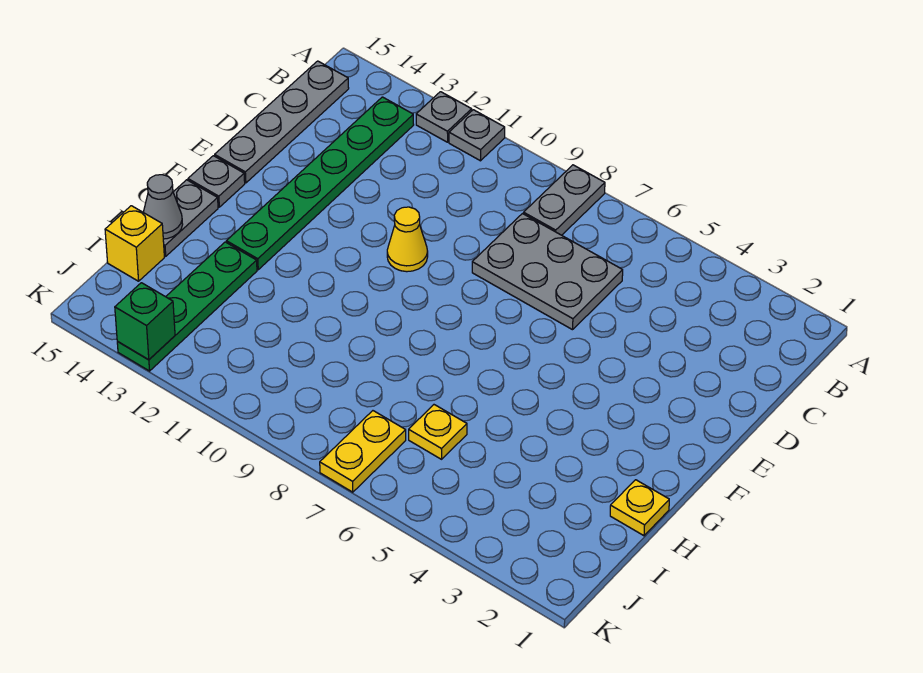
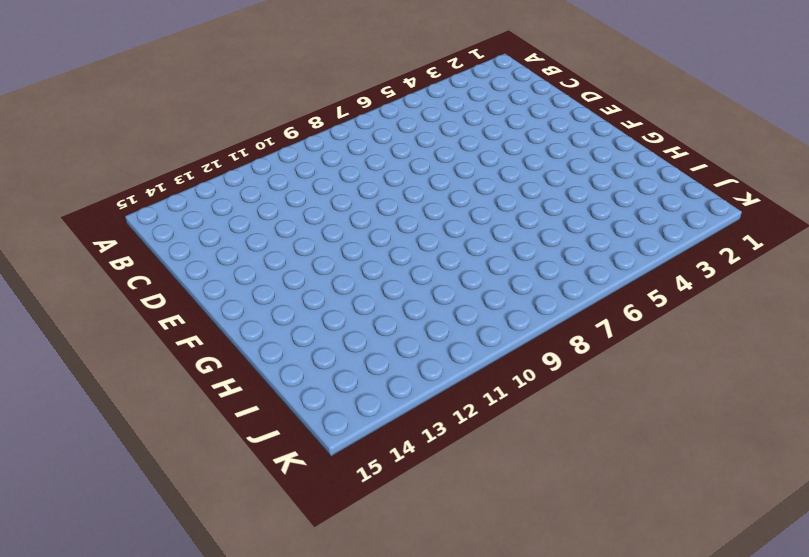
none -> grey 1x2 plate [524,165,605,235]
none -> grey 1x1 plate [449,110,505,161]
none -> grey 1x1 plate [416,92,472,142]

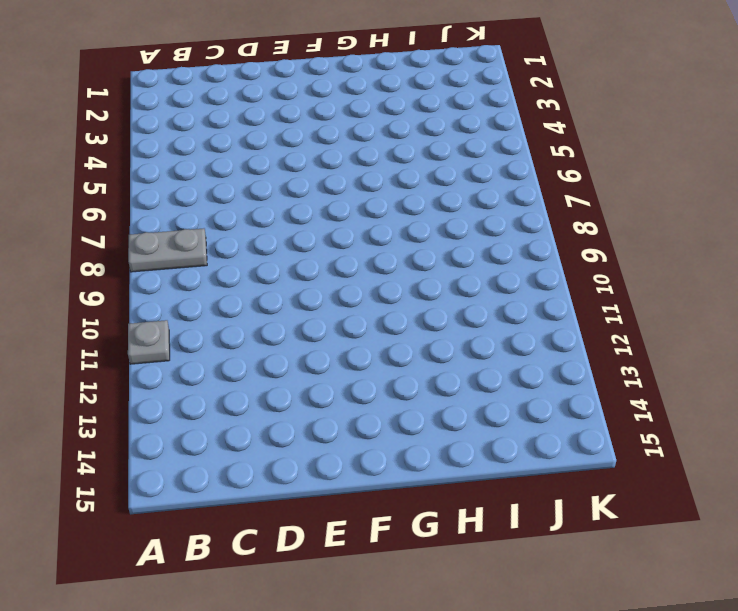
none -> grey 1x1 plate [416,92,472,142]
none -> green 1x6 plate [226,97,414,270]
none -> grey 1x4 plate [215,61,349,183]

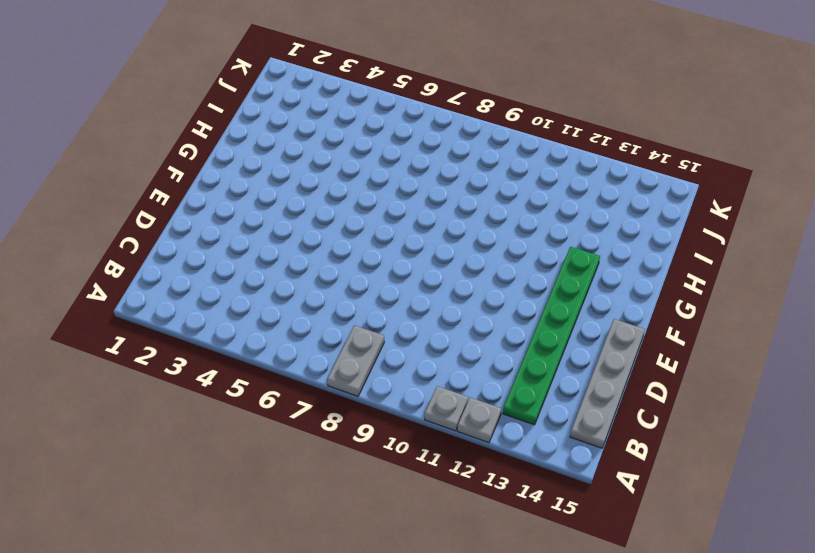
none -> grey 2x3 plate [472,214,623,330]
none -> yellow 1x1 cone [387,207,428,272]
none -> grey 1x1 plate [188,156,245,207]

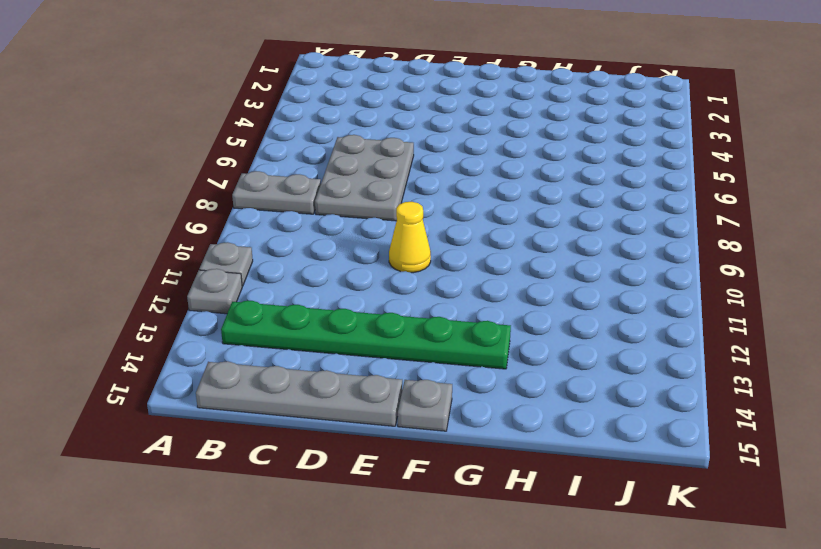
none -> grey 1x2 plate [163,180,218,256]
none -> yellow 1x1 plate [610,480,669,536]
none -> green 1x4 plate [117,242,257,371]

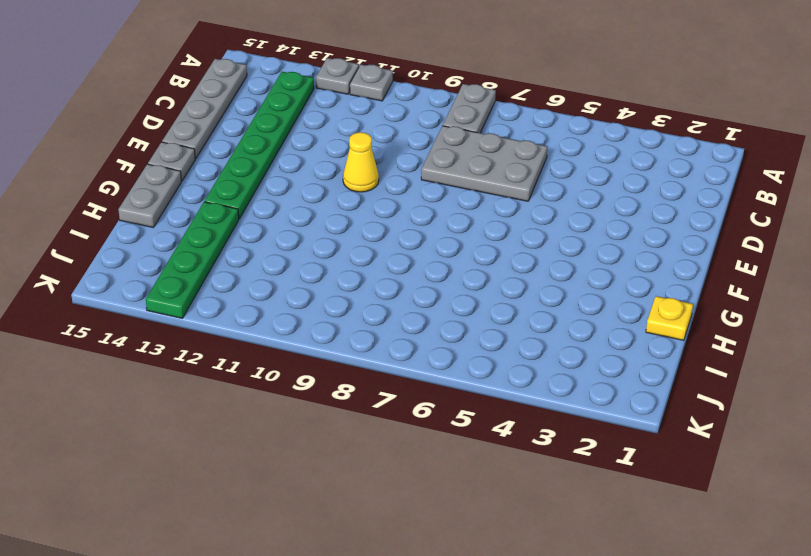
none -> yellow 1x1 plate [409,405,467,459]
none -> yellow 1x1 brick [105,206,164,281]
none -> yellow 1x2 plate [320,411,406,492]

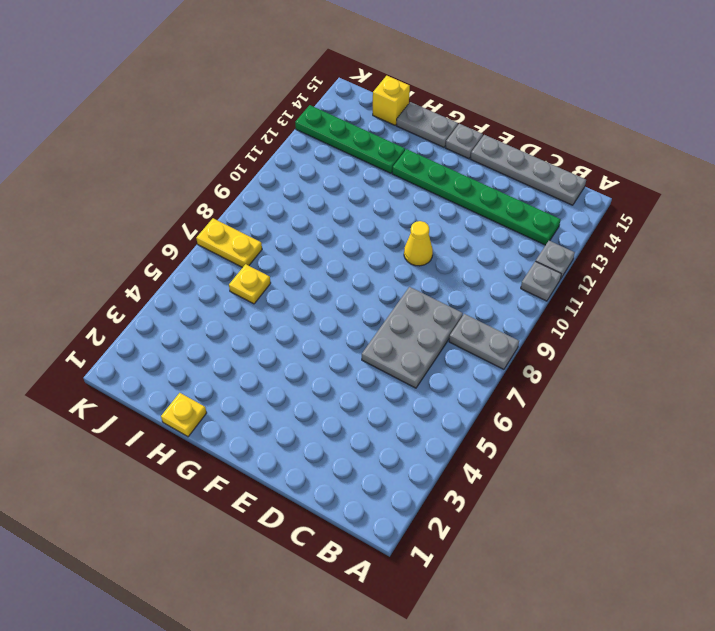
none -> grey 1x1 cone [143,175,183,239]
none -> green 1x1 brick [115,283,175,360]

